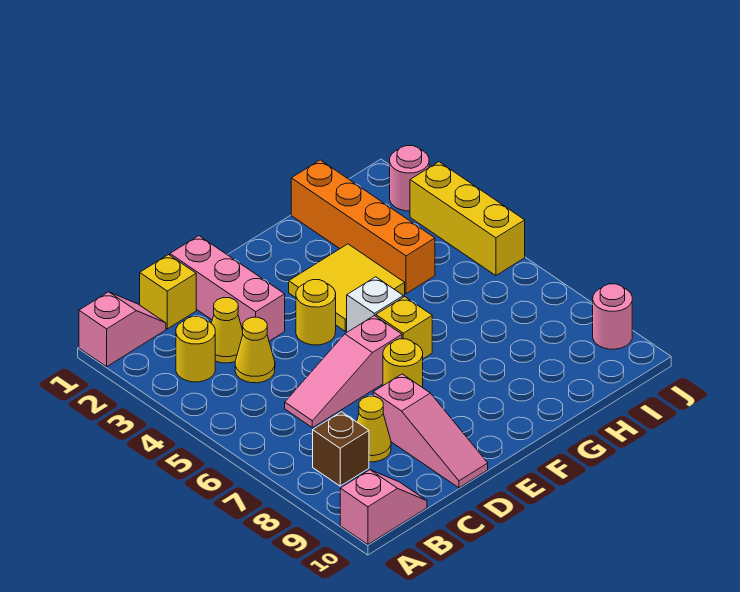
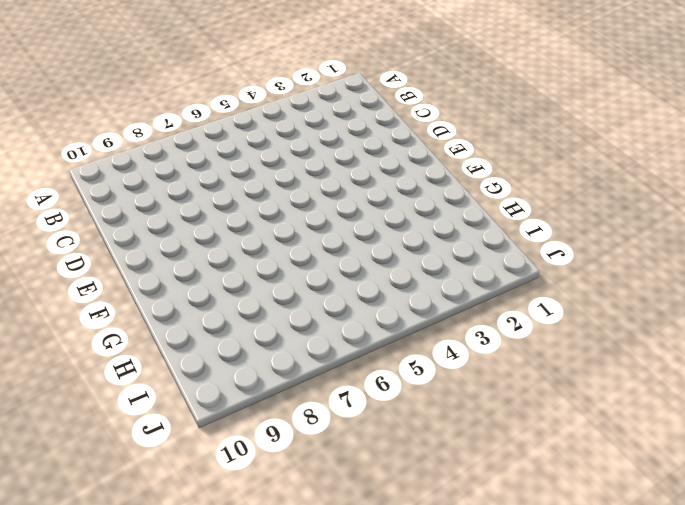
none -> pink 1x2 slope [79,292,166,367]
none -> pink 1x2 slope [340,470,427,544]
none -> yellow 1x1 round brick [176,317,215,382]

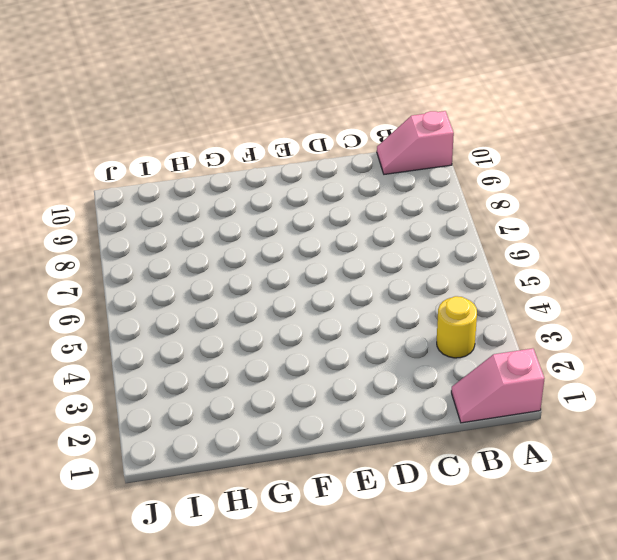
none -> brown 1x1 brick [313,412,369,486]
none -> yellow 1x1 brick [140,255,196,329]
none -> yellow 1x1 cone [211,298,243,363]

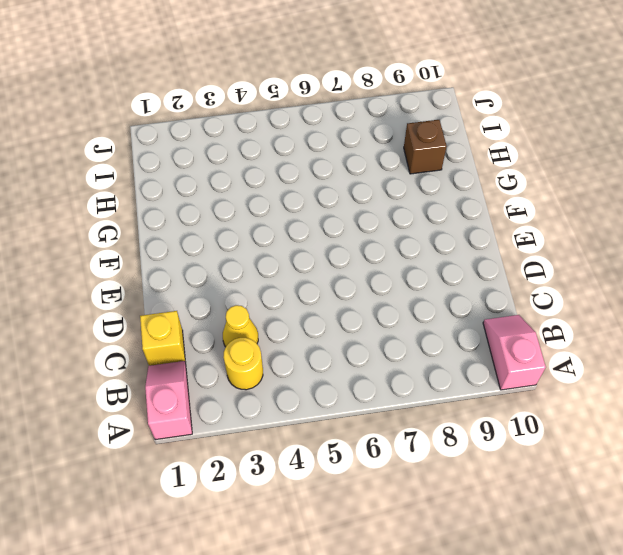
brown 1x1 brick [404,120,447,174] -> brown 1x1 brick moved to [313,412,369,486]
none -> yellow 1x1 cone [235,317,275,383]
none -> pink 1x3 slope [285,315,402,428]
none -> yellow 1x1 cone [357,396,391,462]

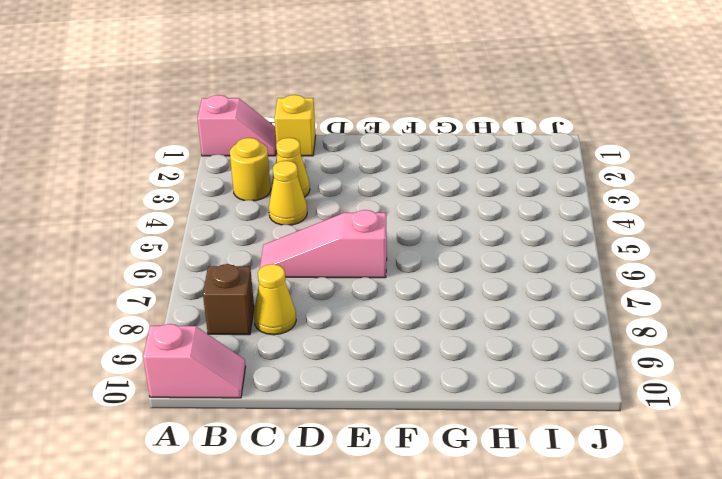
none -> pink 1x3 brick [170,236,285,341]
none -> pink 1x3 slope [373,374,488,488]
none -> yellow 1x1 round brick [296,280,336,345]

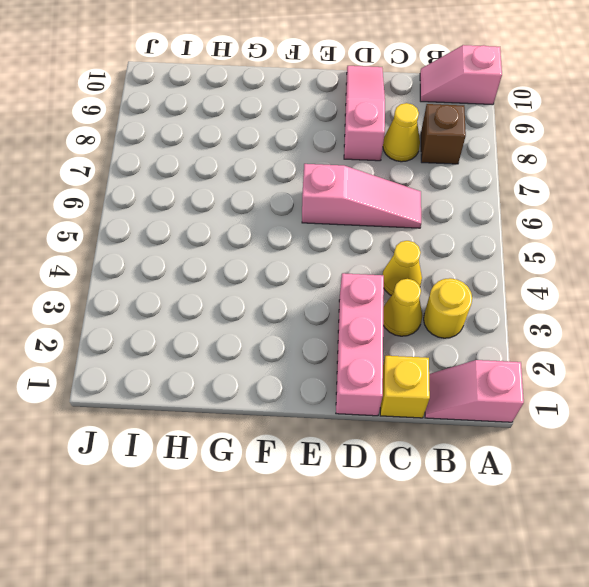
none -> yellow 1x1 round brick [296,280,336,345]
none -> yellow 1x1 round brick [383,339,423,388]
none -> yellow 2x2 tile [289,244,405,331]

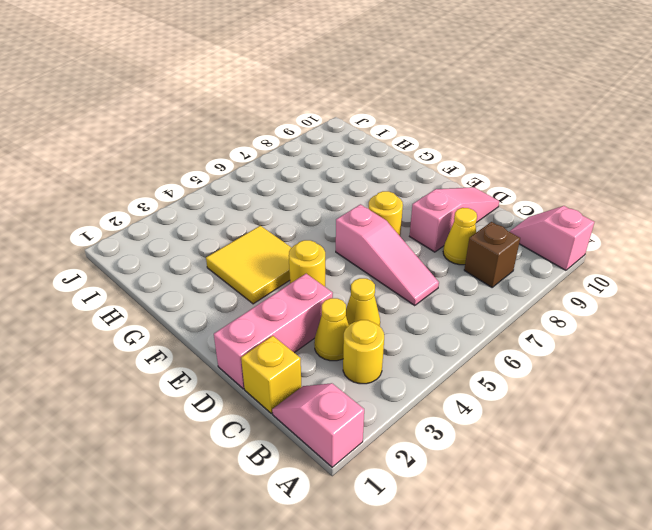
none -> white 1x1 brick [347,277,403,332]
none -> yellow 1x1 brick [376,297,432,359]
none -> orange 1x4 brick [291,160,435,294]

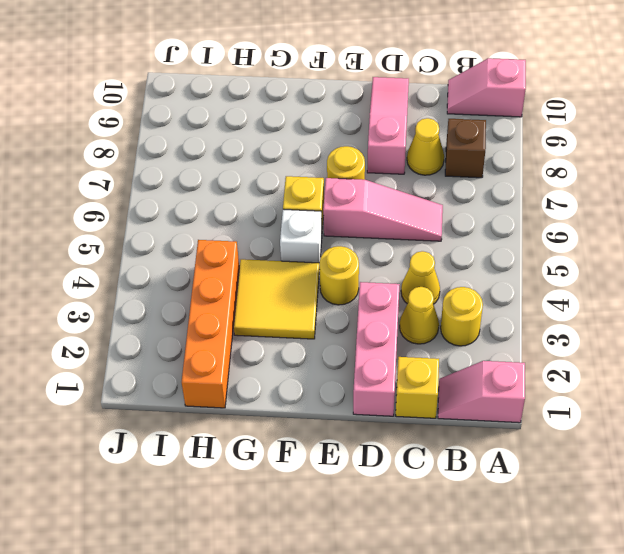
none -> pink 1x1 round brick [390,146,429,211]
none -> yellow 1x3 brick [410,162,525,276]
none -> pink 1x1 round brick [593,284,632,349]

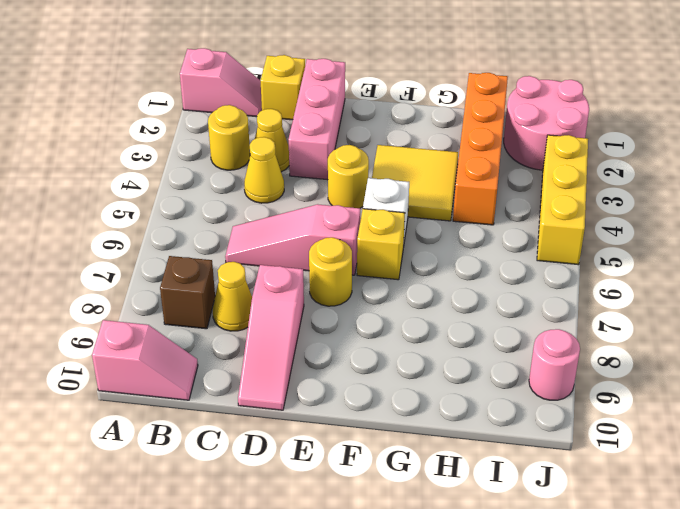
pink 2x2 round brick [504,76,589,170] -> pink 1x1 round brick [390,146,429,211]

